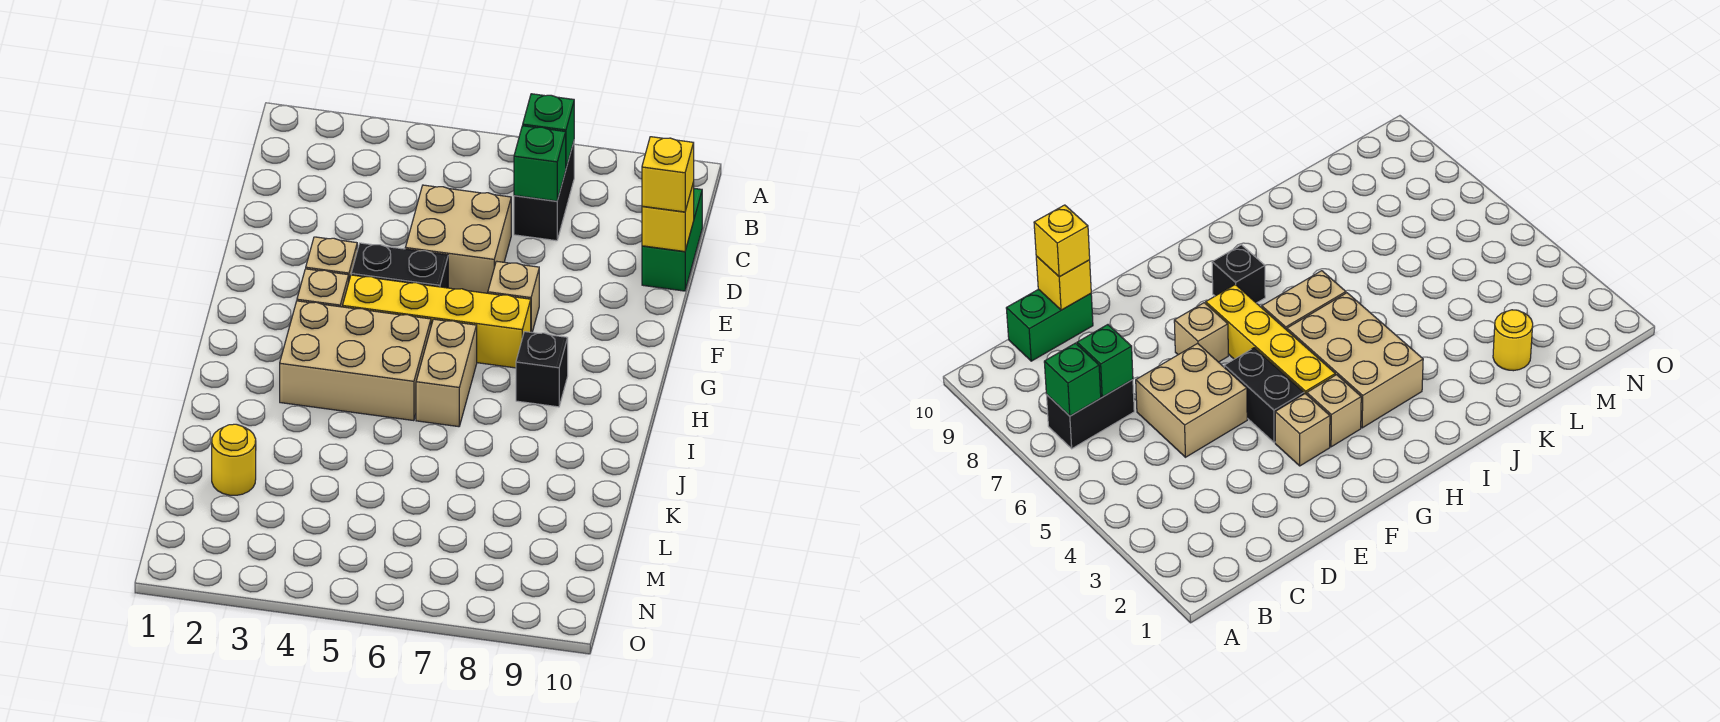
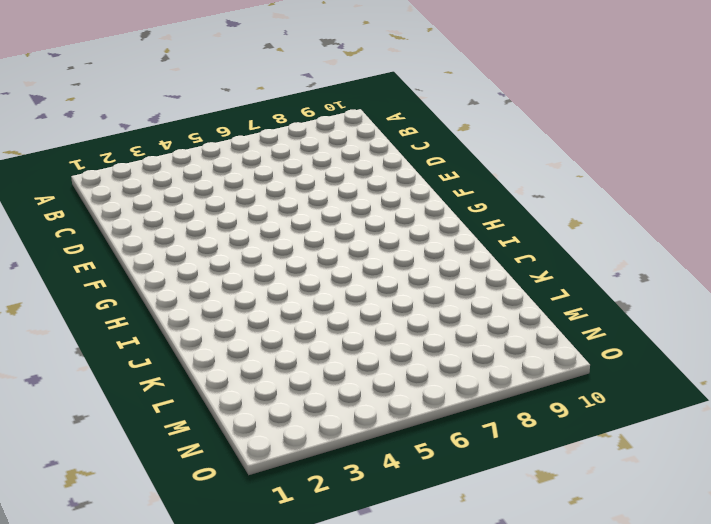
none -> black 1x2 brick [514,142,574,241]
none -> green 1x2 brick [642,188,702,291]
none -> tan 2x2 brick [405,185,511,293]

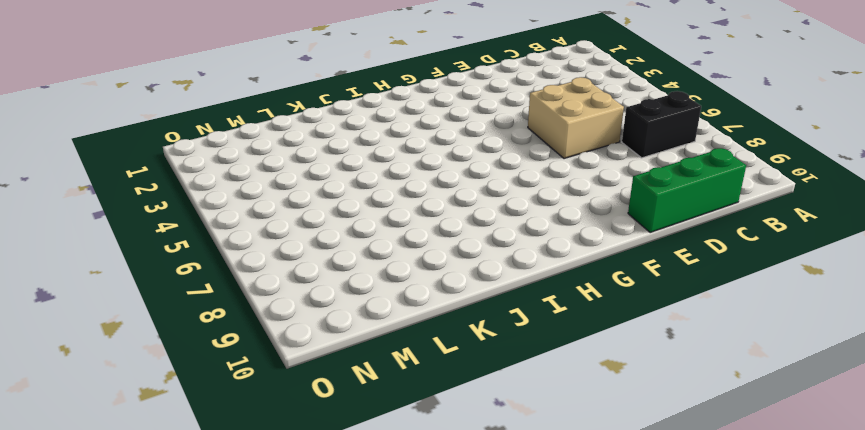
green 1x3 brick [628,148,746,233] -> green 1x2 brick [642,188,702,291]
none -> tan 1x1 brick [306,237,357,280]
none -> black 1x2 brick [351,243,448,288]
none -> tan 1x1 brick [488,261,539,332]

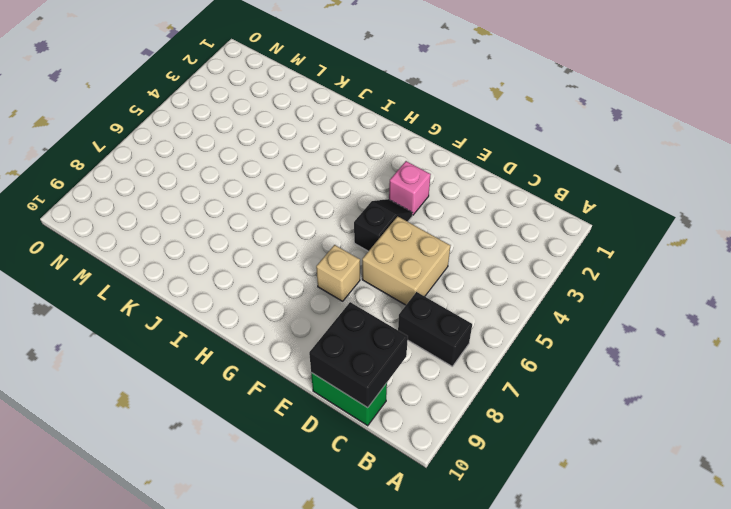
black 2x2 brick [309,302,408,408] -> yellow 1x1 brick [642,182,694,252]
pink 1x1 brick [389,161,431,215] -> tan 1x1 brick [306,237,357,280]
black 1x2 slope [354,199,412,251] -> black 1x2 brick [351,243,448,288]
none -> tan 1x1 brick [297,269,349,307]
none -> yellow 1x4 brick [343,275,531,368]
none -> tan 2x3 brick [280,301,431,421]

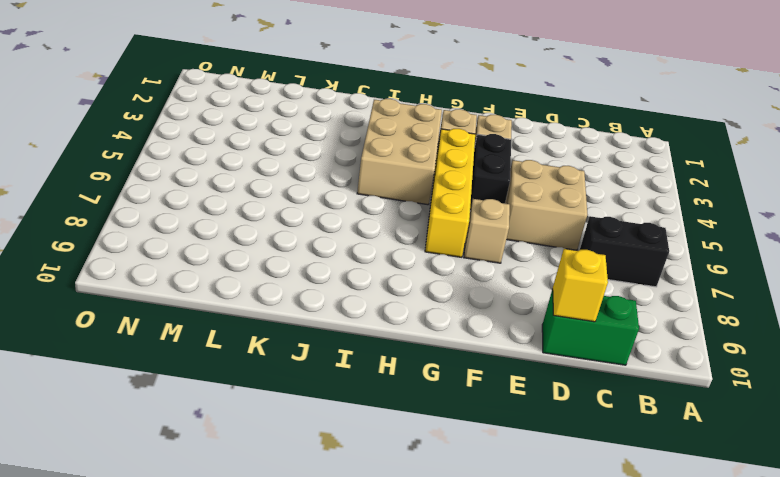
none -> tan 1x2 brick [416,319,477,427]
none -> black 1x1 brick [516,332,568,407]
none -> yellow 1x1 round brick [212,424,256,495]

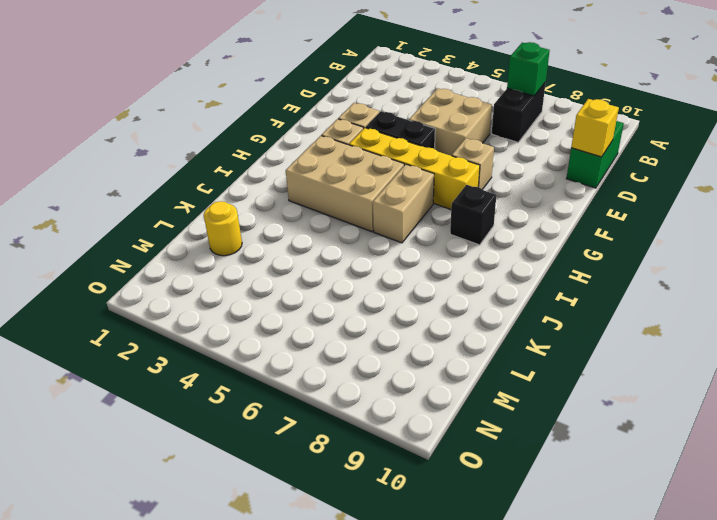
none -> green 1x1 brick [514,126,566,201]
none -> yellow 1x1 brick [642,137,694,212]

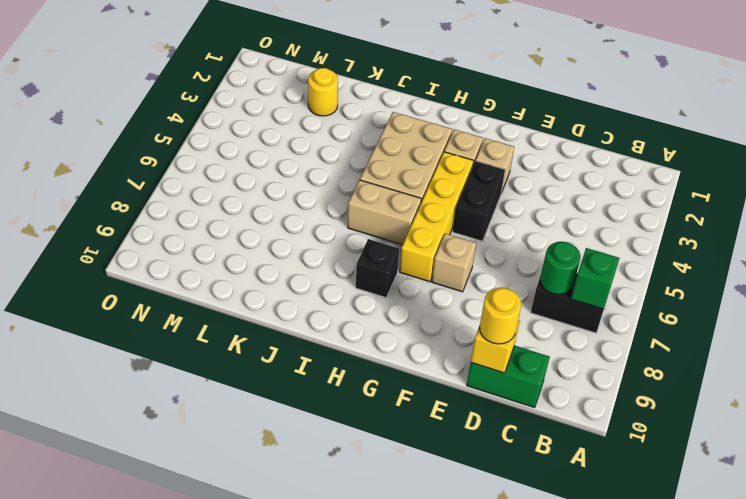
green 1x1 round brick [540,242,581,294] -> green 1x1 brick [514,126,566,201]
yellow 1x1 round brick [480,288,521,344] -> yellow 1x1 brick [642,137,694,212]
none -> tan 2x2 brick [405,185,511,293]

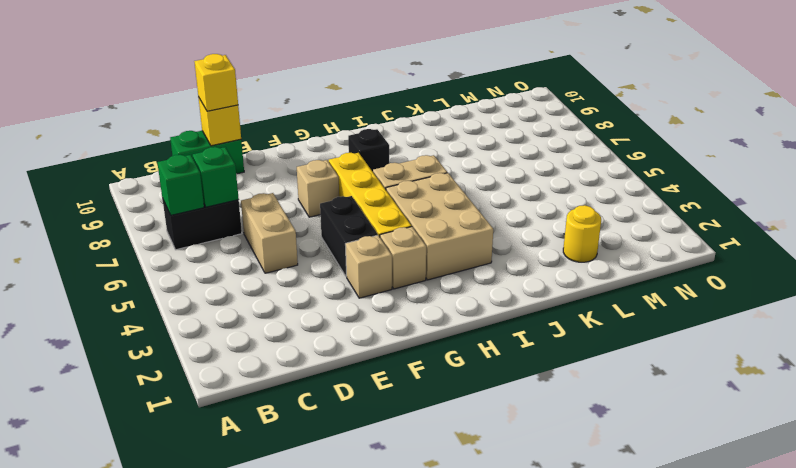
tan 1x2 brick [241,193,298,273] -> tan 2x2 brick [405,185,511,293]

